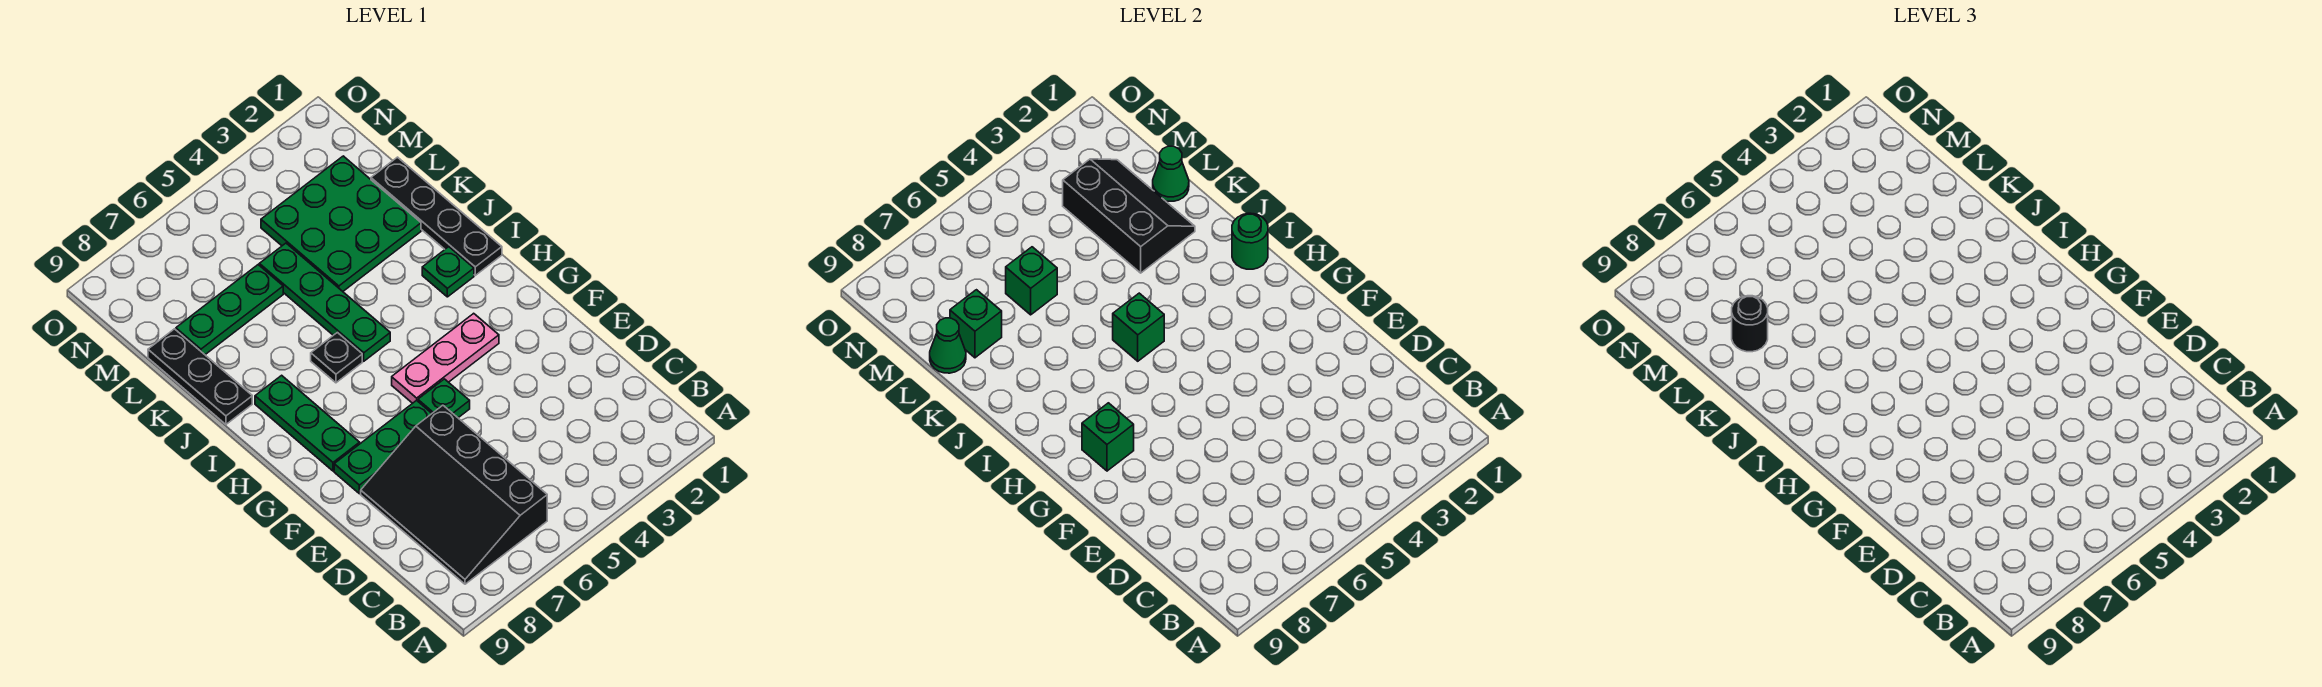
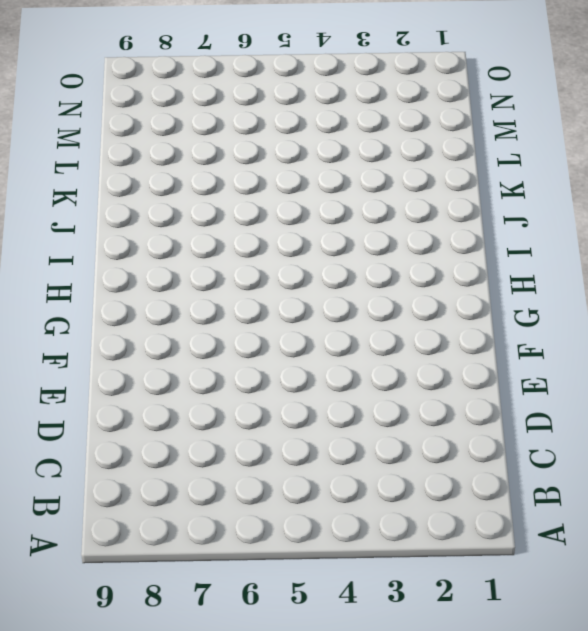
none -> black 3x4 slope [361,405,547,584]
none -> green 1x1 plate [418,379,470,418]
none -> green 1x3 plate [334,400,432,494]

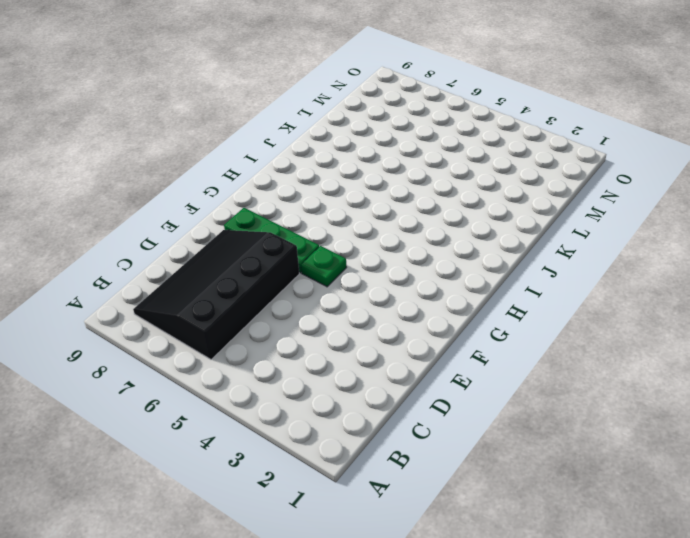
none -> pink 1x3 plate [392,313,499,403]
none -> green 1x3 plate [255,375,360,471]
none -> black 1x4 plate [371,157,502,275]

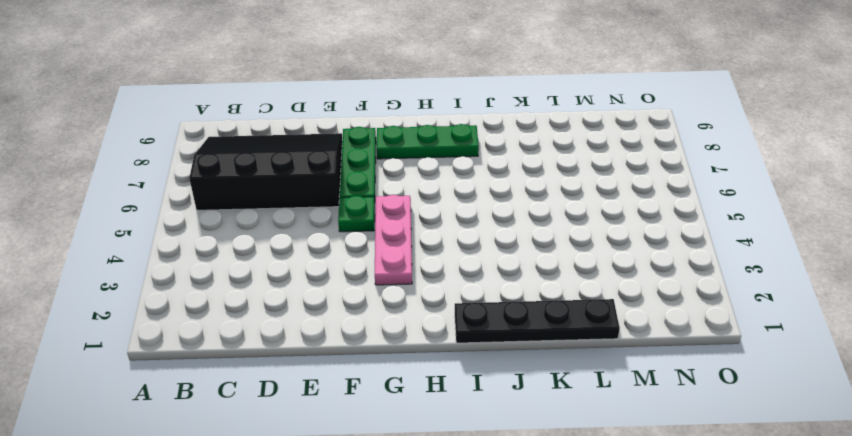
none -> green 1x1 plate [422,247,474,297]
none -> green 1x4 plate [259,243,390,361]
none -> black 1x1 plate [311,333,362,383]

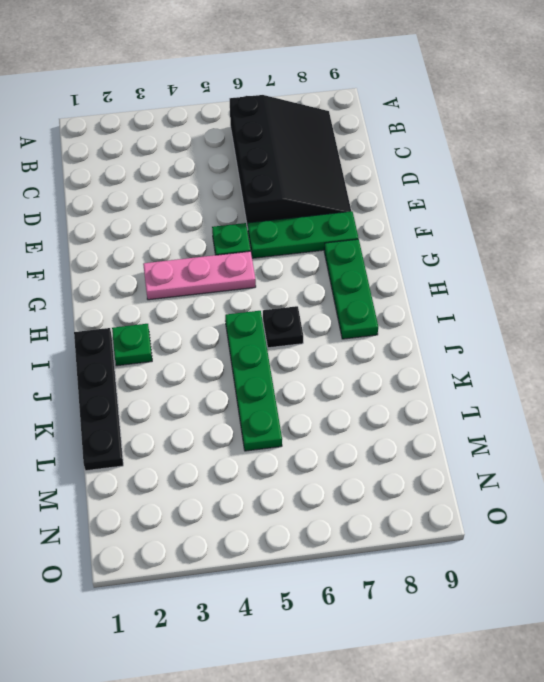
none -> black 1x3 plate [148,329,252,424]
none -> green 3x3 plate [261,156,421,291]
none -> green 1x3 plate [176,265,283,355]

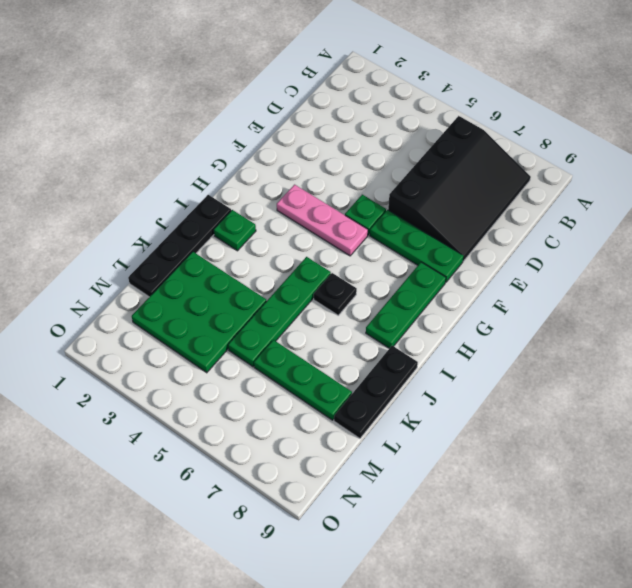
none -> green 1x1 brick [1082,403,1134,471]
none -> green 1x1 round brick [1232,213,1268,269]
none -> green 1x1 brick [1113,293,1164,361]

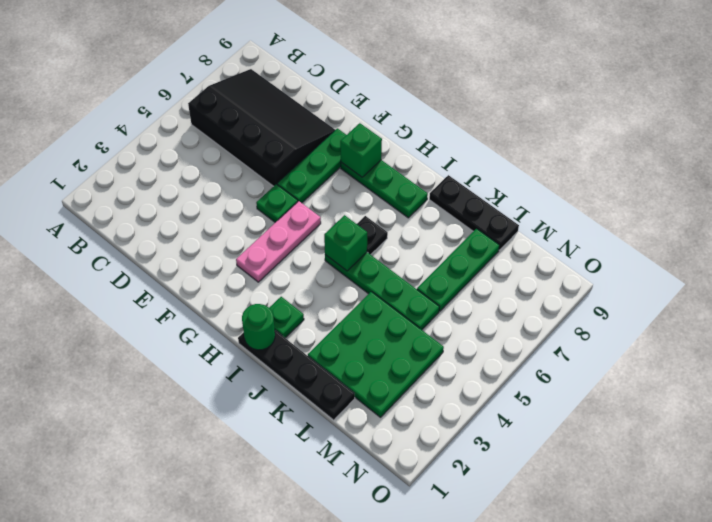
none -> black 2x3 slope [1063,159,1195,273]
none -> green 1x1 cone [1153,146,1189,201]
none -> green 1x1 brick [1006,247,1057,315]

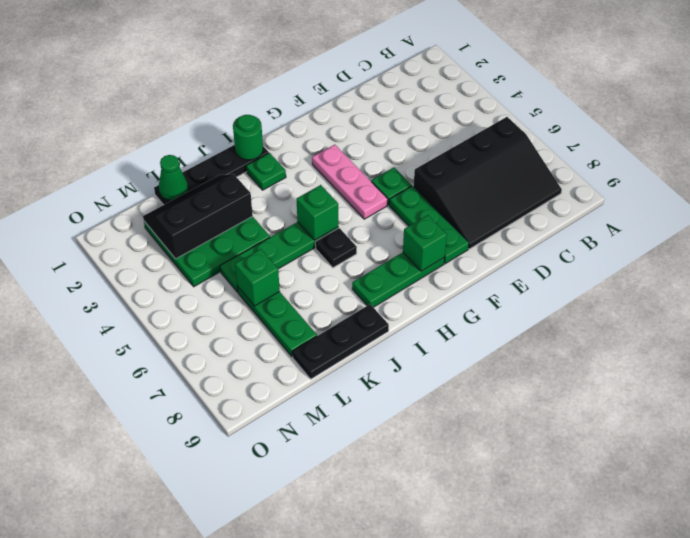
none -> green 1x1 brick [950,290,1002,358]
none -> green 1x1 cone [930,318,966,373]
none -> black 1x1 round brick [1732,296,1768,352]

